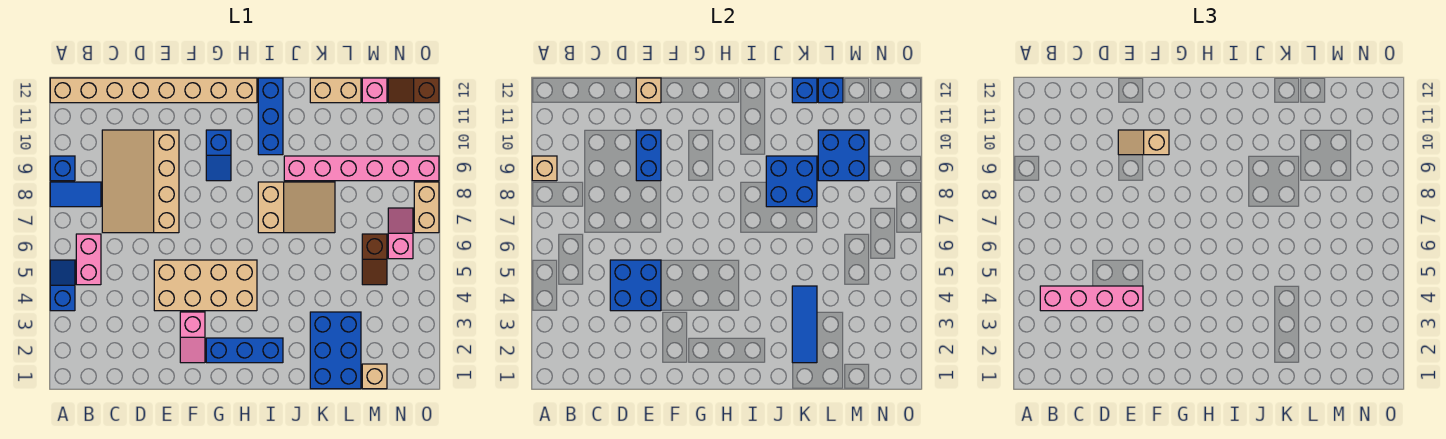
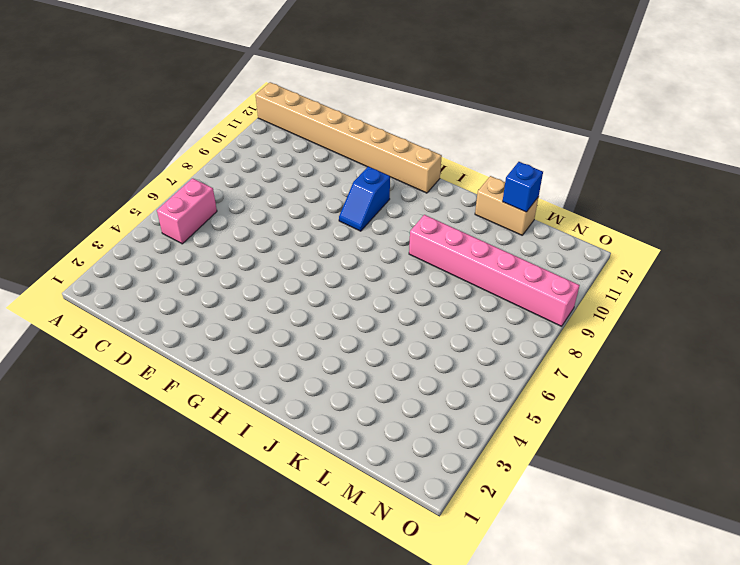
none -> blue 1x2 slope [50,260,75,311]
none -> blue 1x2 tile [50,182,101,207]
none -> blue 1x1 brick [50,156,75,181]
none -> tan 3x4 slope [102,130,179,233]

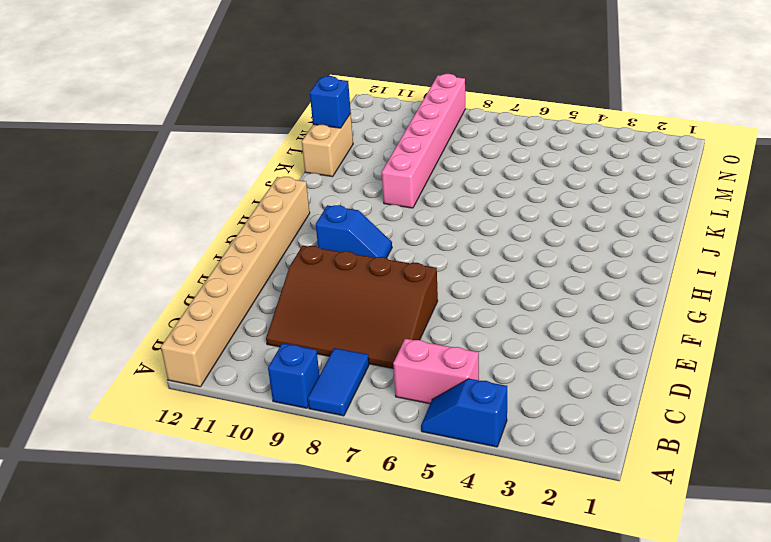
brown 3x4 slope [266,246,438,369] -> tan 3x4 slope [102,130,179,233]
none -> tan 2x4 brick [154,260,257,311]
none -> pink 1x2 slope [180,312,205,363]
none -> blue 1x3 brick [206,338,283,363]
none -> tan 2x3 slope [258,182,335,233]

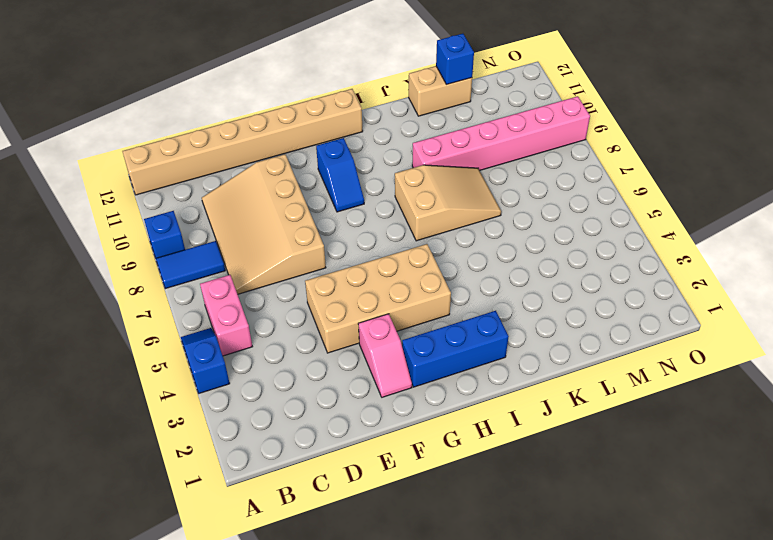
none -> blue 1x3 brick [258,78,283,155]
none -> blue 2x3 brick [310,312,361,389]
none -> tan 1x1 brick [362,364,387,389]
none -> brown 1x2 slope [362,234,387,285]

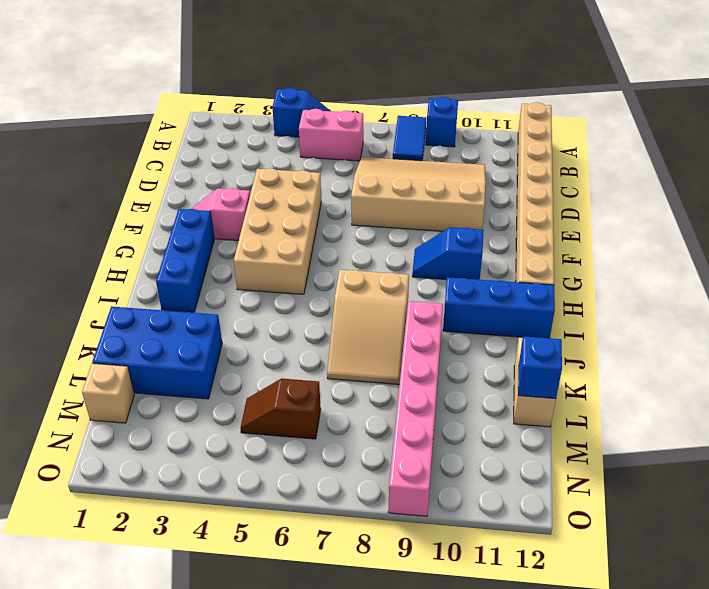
none -> pink 1x1 brick [362,78,387,103]
none -> pink 1x2 slope [388,208,413,259]
none -> brown 1x2 slope [388,78,439,103]
none -> tan 1x2 brick [414,182,439,233]

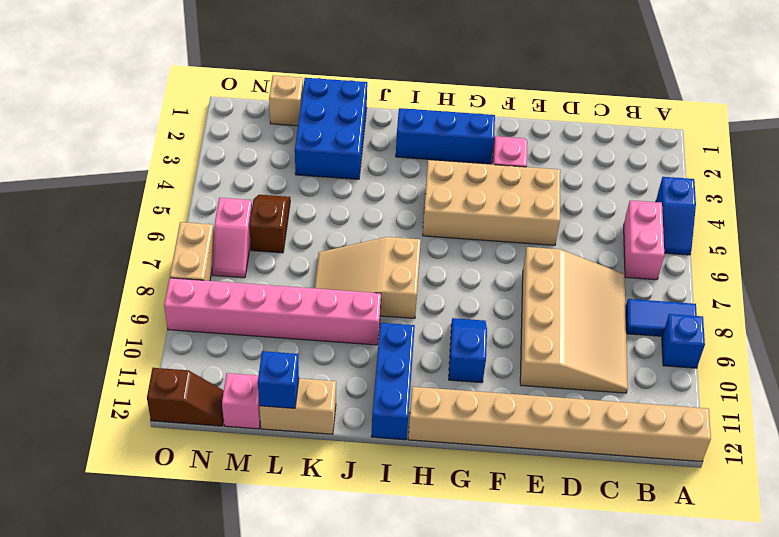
none -> tan 1x1 brick [532,156,557,181]
none -> blue 2x2 brick [610,260,661,311]
none -> blue 1x2 brick [636,130,661,181]
none -> tan 1x1 brick [636,78,661,103]

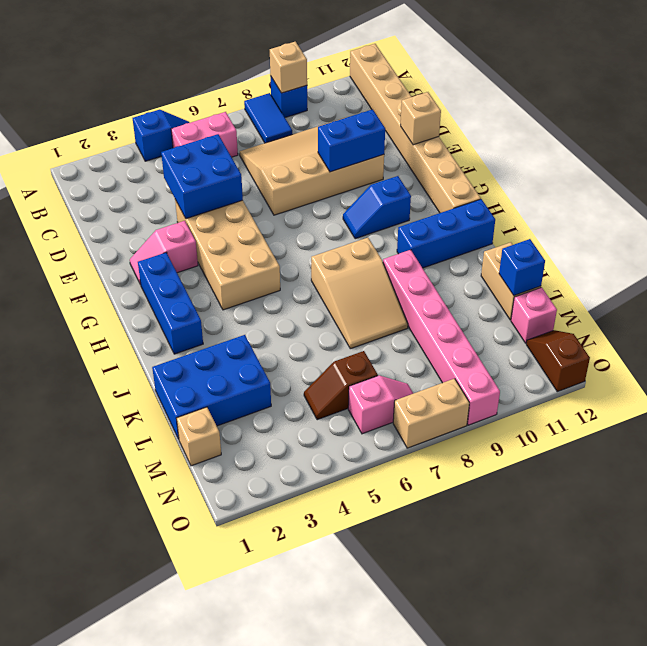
none -> blue 2x2 brick [766,156,817,207]
none -> blue 1x3 tile [792,286,817,363]
none -> blue 1x1 brick [792,78,817,103]
none -> blue 2x2 brick [818,130,869,181]

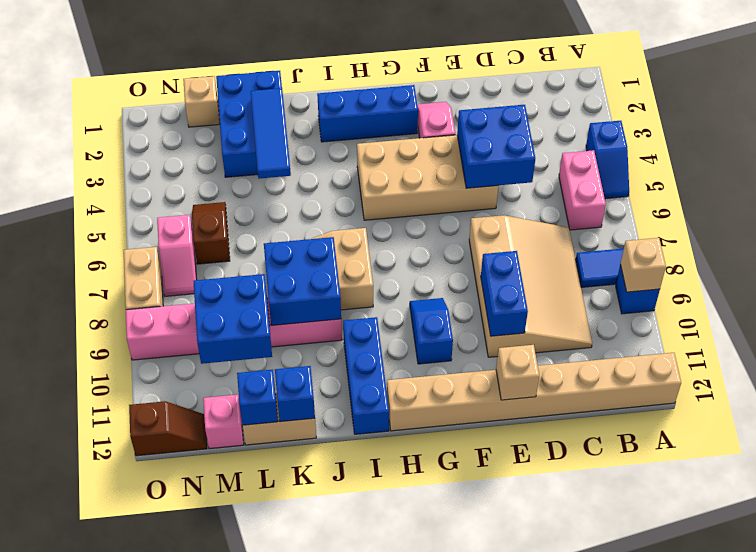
none -> pink 1x4 brick [1040,286,1143,311]
none -> tan 1x2 slope [1118,130,1169,155]

